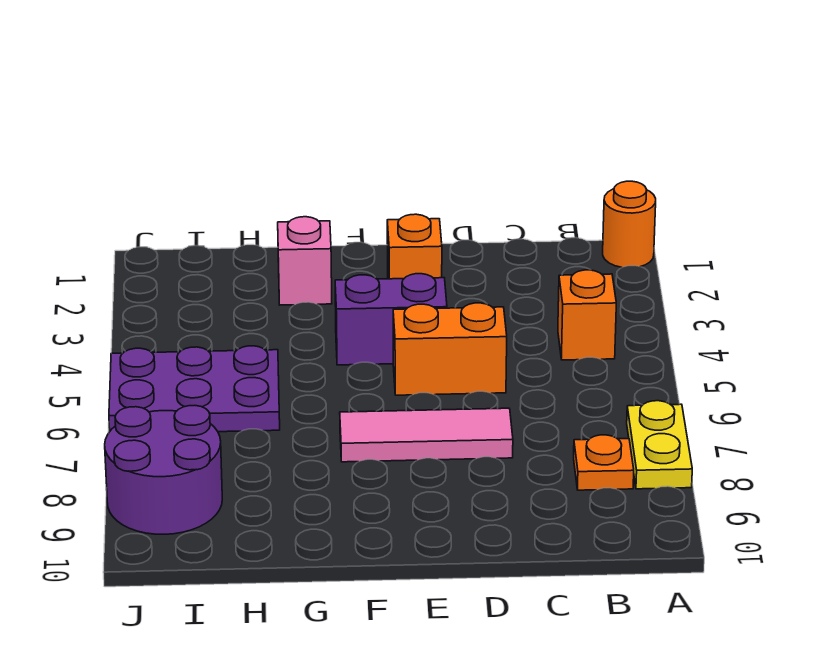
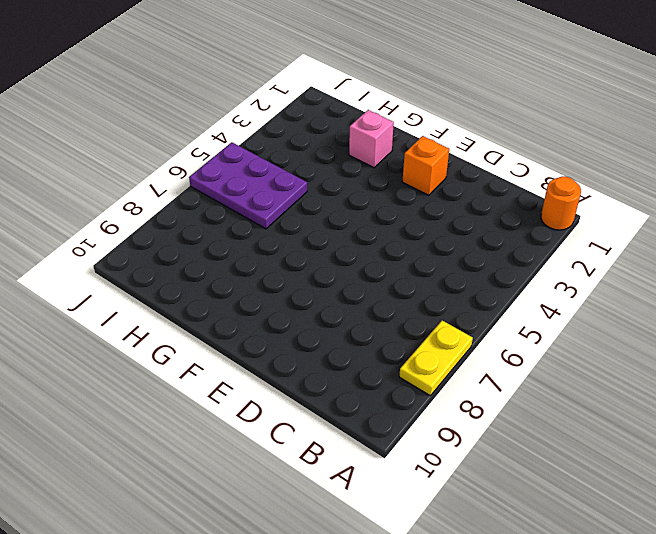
none -> orange 1x1 brick [558,270,616,360]
none -> orange 1x1 plate [574,435,634,490]

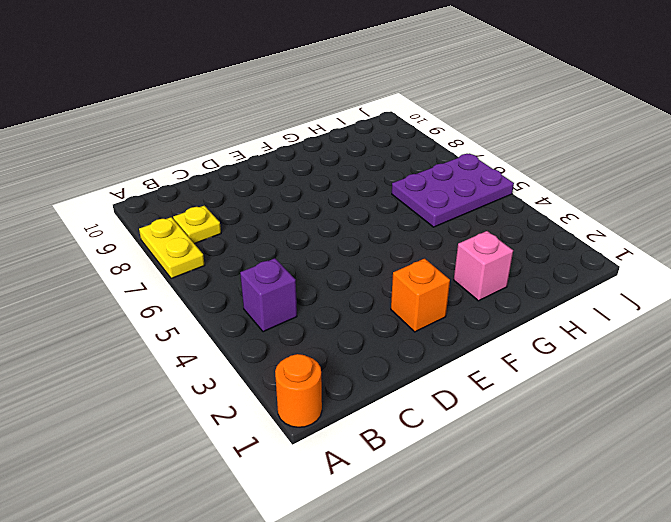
purple 1x1 brick [240,258,297,332] -> orange 1x1 brick [558,270,616,360]
yellow 1x1 plate [173,206,221,244] -> orange 1x1 plate [574,435,634,490]
none -> orange 1x2 brick [393,303,507,395]
none -> pink 1x3 tile [340,408,513,462]

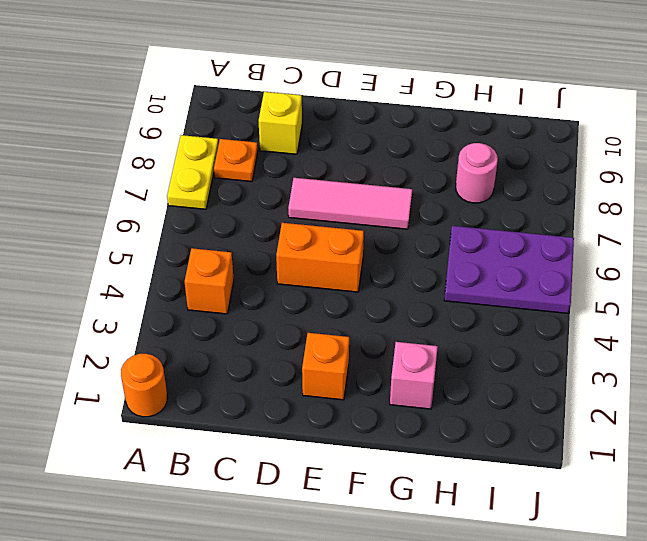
yellow 1x1 brick [259,92,302,154] -> none
pink 1x1 round brick [456,143,498,203] -> none
none -> purple 1x2 brick [335,274,447,365]
none -> purple 2x2 round brick [105,406,222,534]

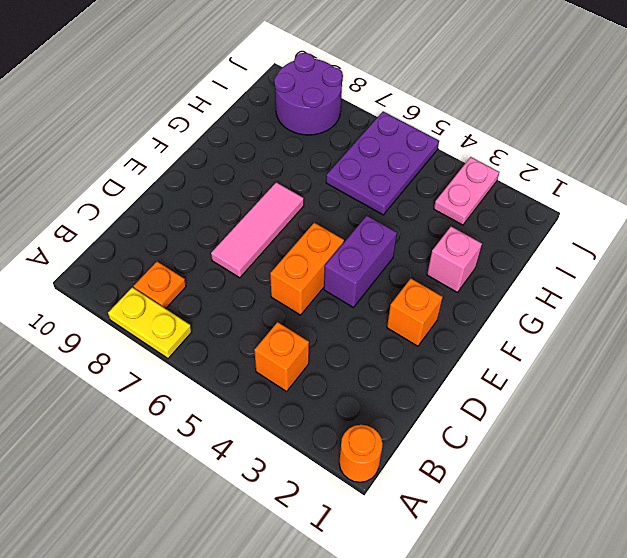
pink 1x2 plate [434,157,499,225] -> none

